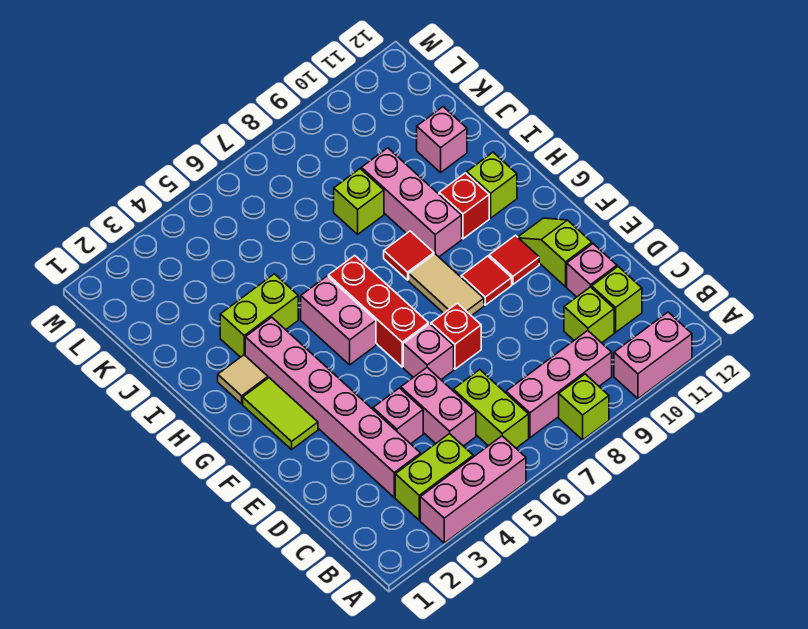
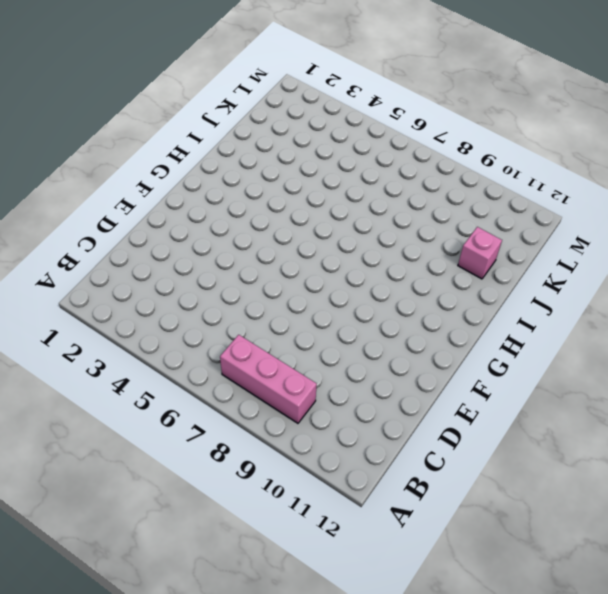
none -> pink 1x3 brick [420,436,526,543]
none -> lime 1x1 brick [559,374,609,440]
none -> pink 1x2 brick [614,312,692,399]

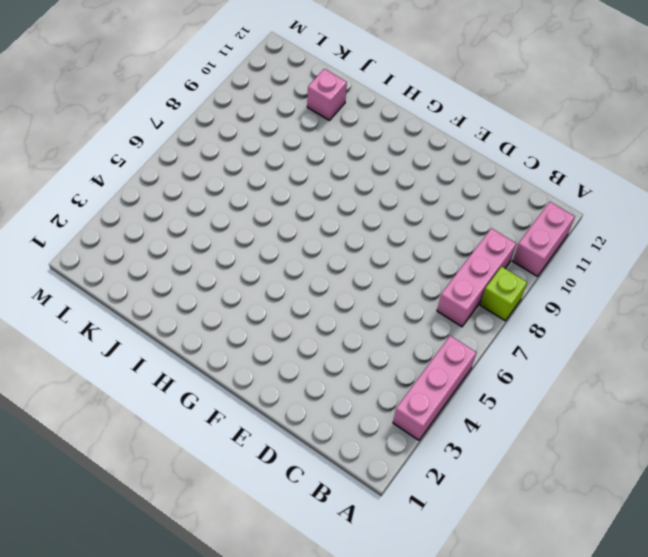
none -> lime 1x2 brick [395,434,473,520]
none -> lime 1x2 brick [453,370,529,448]
none -> pink 1x6 brick [245,317,421,497]

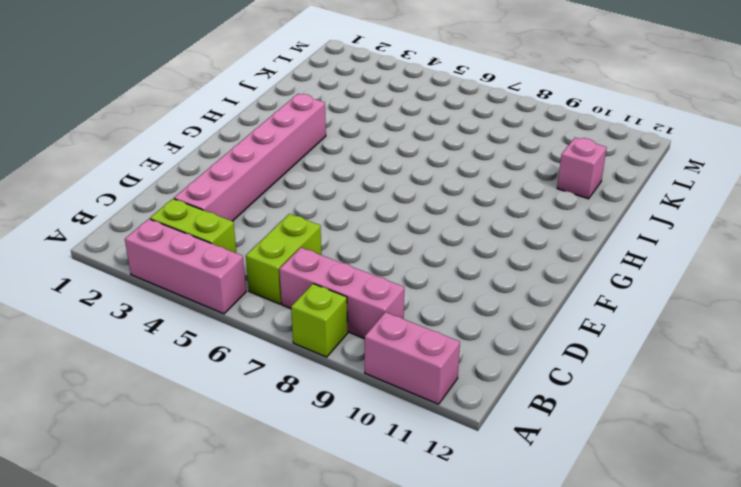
none -> pink 1x2 brick [401,368,476,446]
none -> lime 1x1 brick [564,287,614,343]
none -> lime 1x1 brick [592,267,642,332]

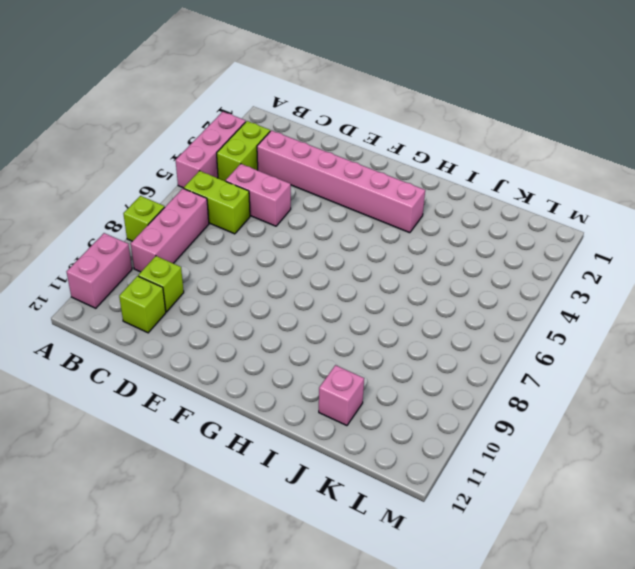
none -> pink 1x1 brick [373,388,423,444]
none -> pink 1x1 brick [567,244,617,297]
none -> pink 1x1 brick [403,324,454,380]

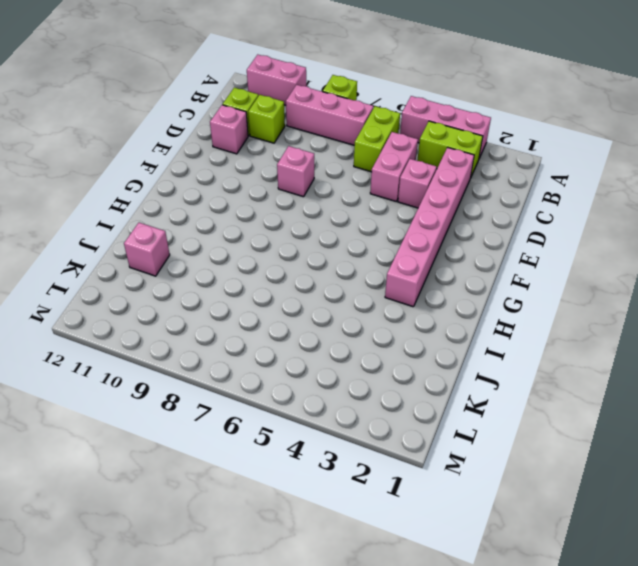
pink 1x1 brick [277,146,314,197] -> pink 1x1 brick moved to [403,324,454,380]
none -> red 1x1 brick [431,303,481,369]
none -> lime 1x2 slope [518,218,592,287]
none -> lime 1x2 tile [243,378,318,449]

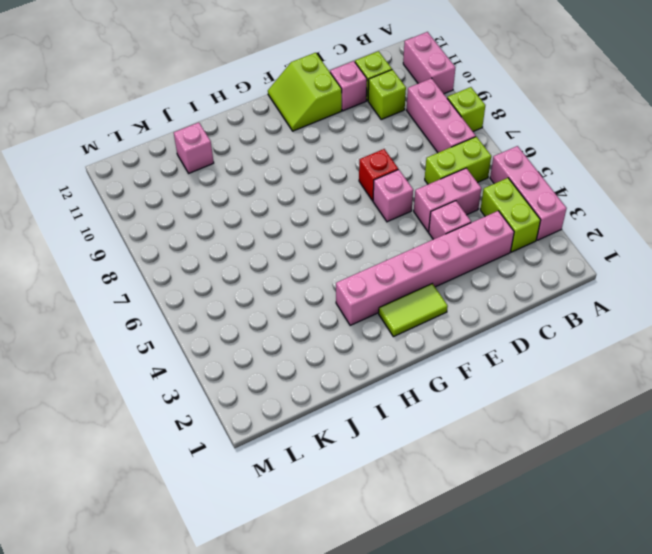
lime 2x2 slope [268,53,342,131] -> lime 1x2 slope [518,218,592,287]
none -> red 1x3 brick [328,255,429,367]
none -> tan 1x2 tile [409,254,484,316]
none -> red 1x1 tile [461,256,512,305]

